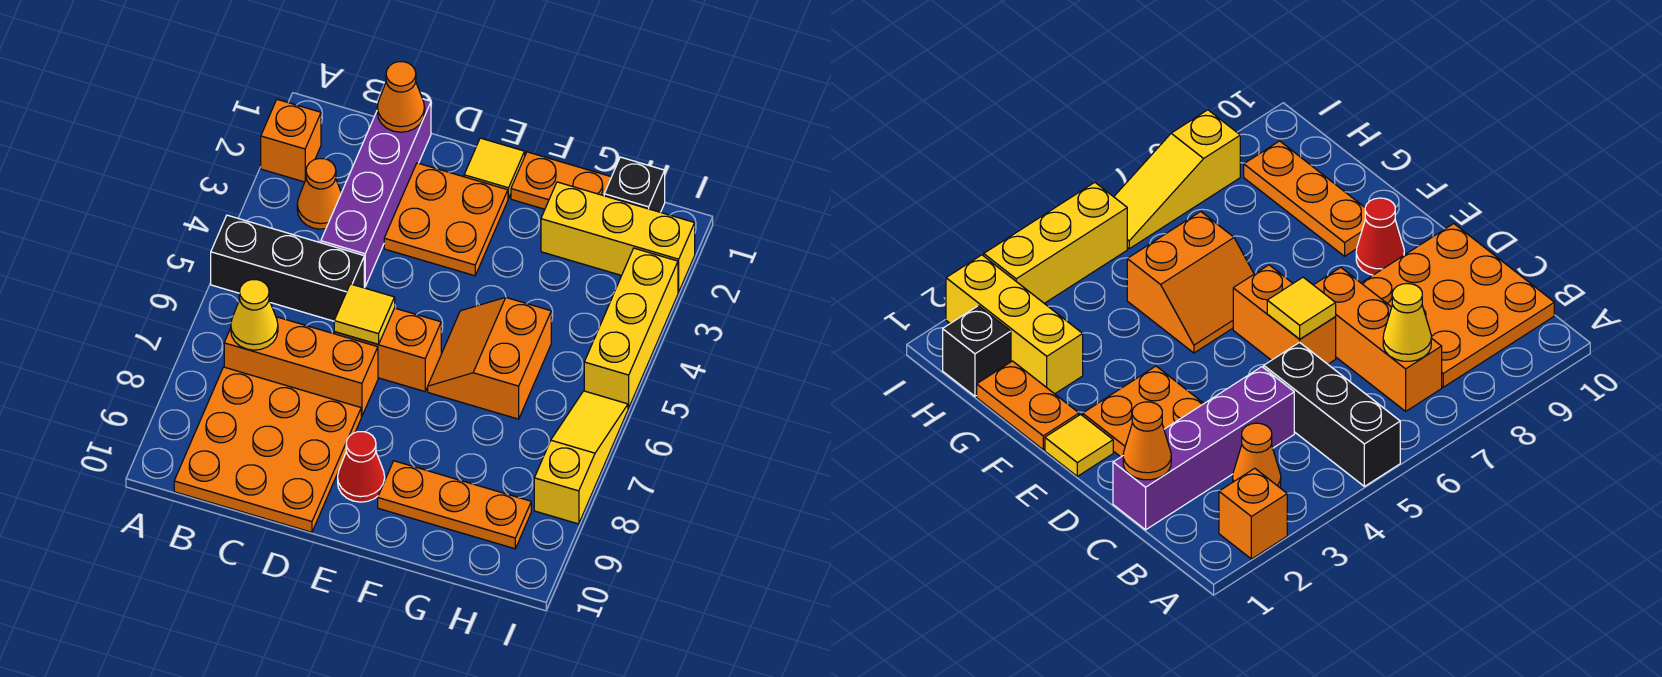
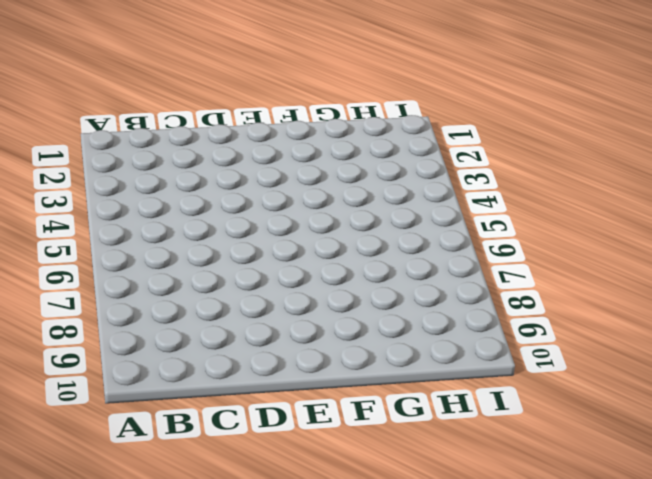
none -> orange 1x1 brick [261,99,321,182]
none -> black 1x3 brick [211,215,364,321]
none -> orange 1x1 cone [297,159,341,229]

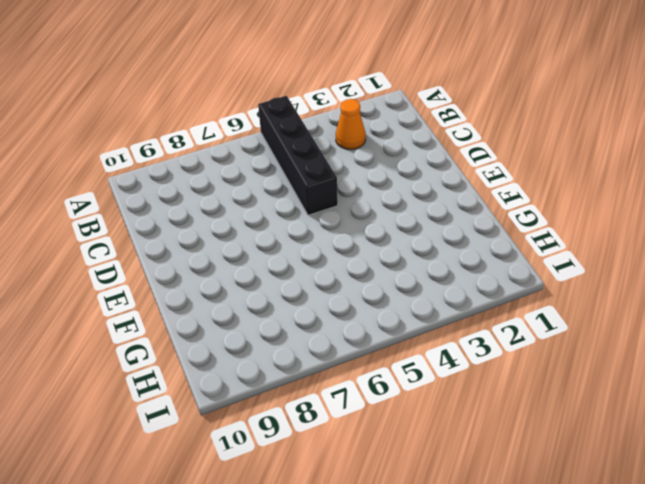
black 1x4 brick [258,96,338,215] -> black 1x3 brick [211,215,364,321]
none -> orange 1x1 brick [261,99,321,182]
none -> orange 1x3 brick [224,317,378,416]
none -> orange 3x3 plate [174,367,361,532]

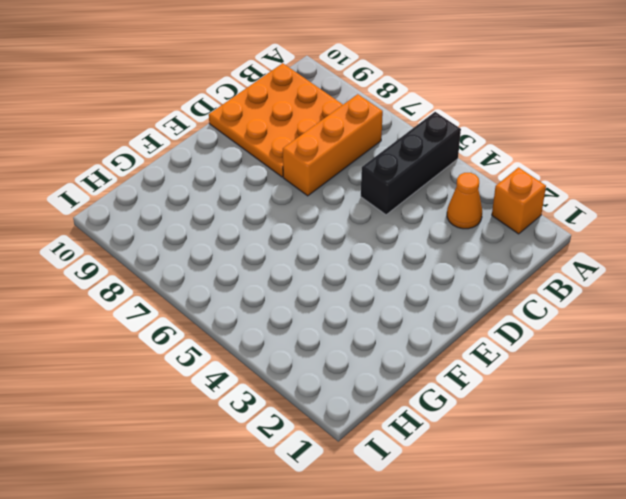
none -> purple 1x4 brick [321,99,431,287]
none -> orange 2x2 plate [384,163,508,276]
none -> orange 1x2 brick [334,308,441,392]

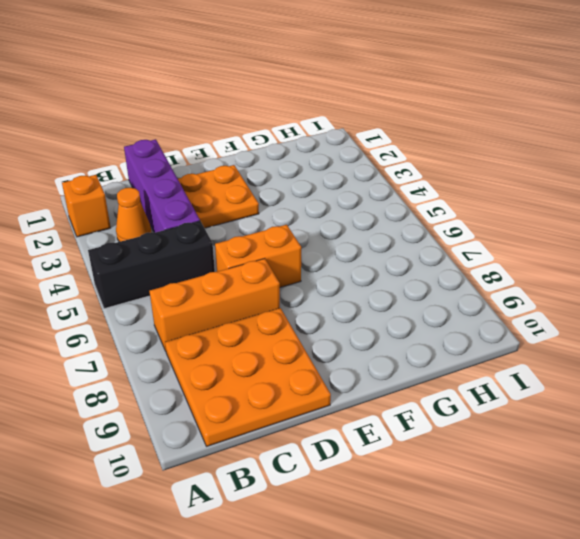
none -> yellow 1x1 tile [464,138,525,199]
none -> red 1x1 cone [338,432,385,502]
none -> orange 1x2 plate [511,152,611,209]

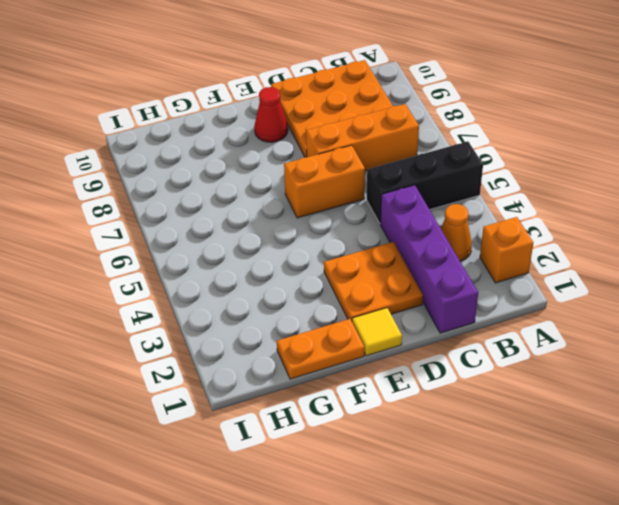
none -> orange 2x2 slope [428,298,551,419]
none -> orange 1x3 plate [378,461,531,549]
none -> yellow 1x3 brick [541,182,695,292]

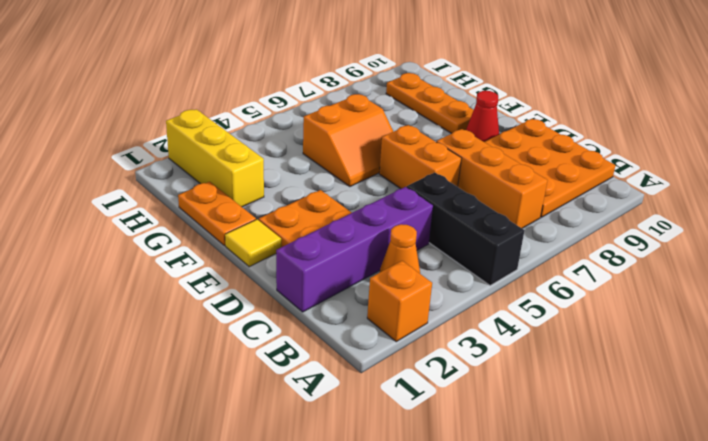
none -> black 1x1 brick [604,157,665,212]
none -> yellow 1x3 brick [584,248,678,408]
none -> yellow 1x3 slope [534,391,628,524]

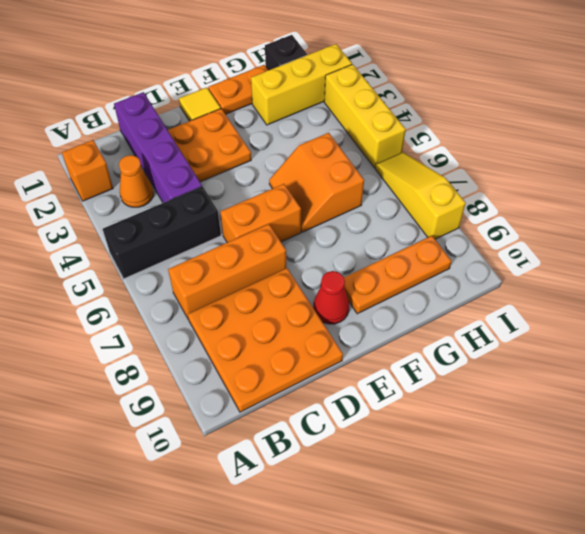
none -> yellow 1x1 cone [231,280,278,350]
none -> orange 1x1 cone [377,62,425,132]
none -> yellow 1x1 tile [334,284,395,344]

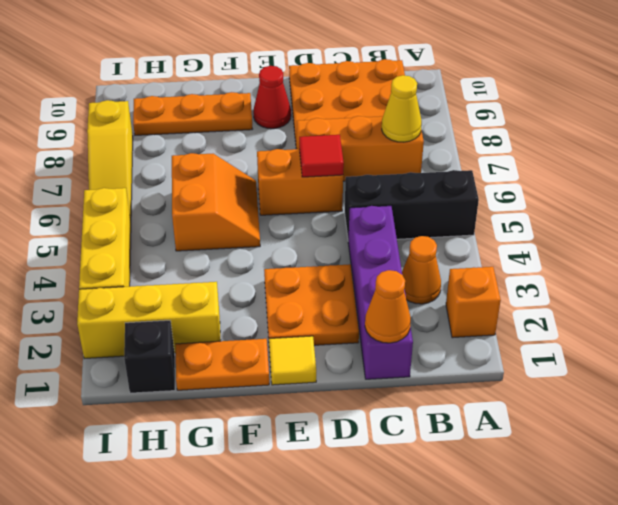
red 1x1 tile [299,135,344,177] -> yellow 1x1 tile [334,284,395,344]

